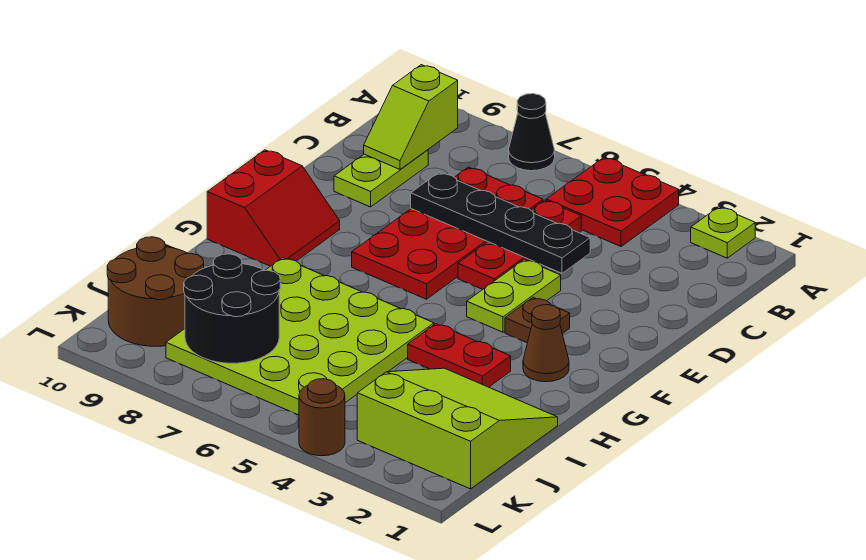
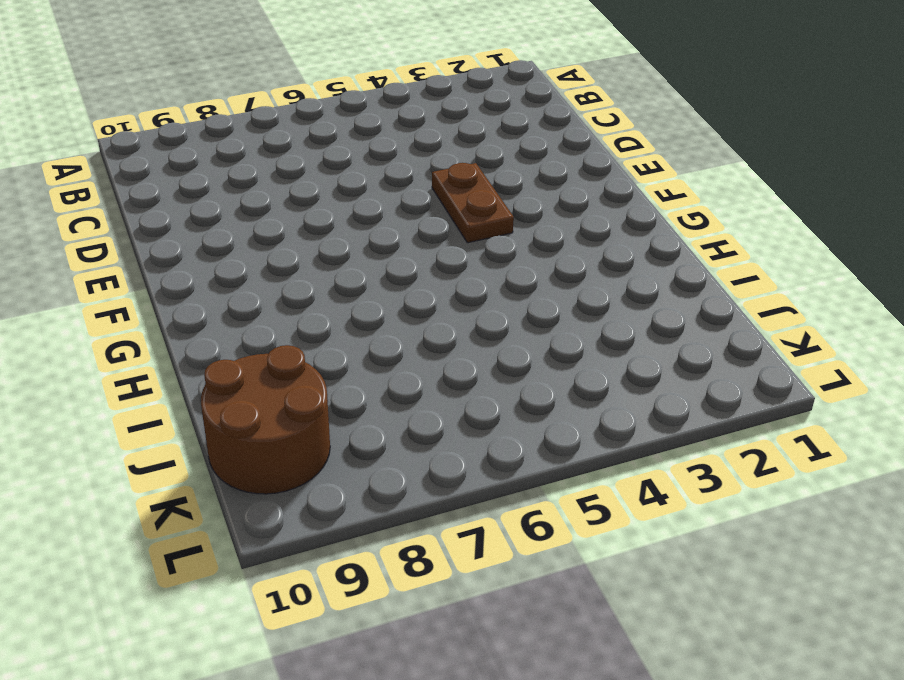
brown 1x2 plate [432,163,514,243] -> lime 1x2 plate [467,259,561,332]
none -> lime 1x1 plate [691,207,755,258]
none -> red 2x2 plate [546,157,679,247]
none -> black 1x1 cone [509,94,555,171]

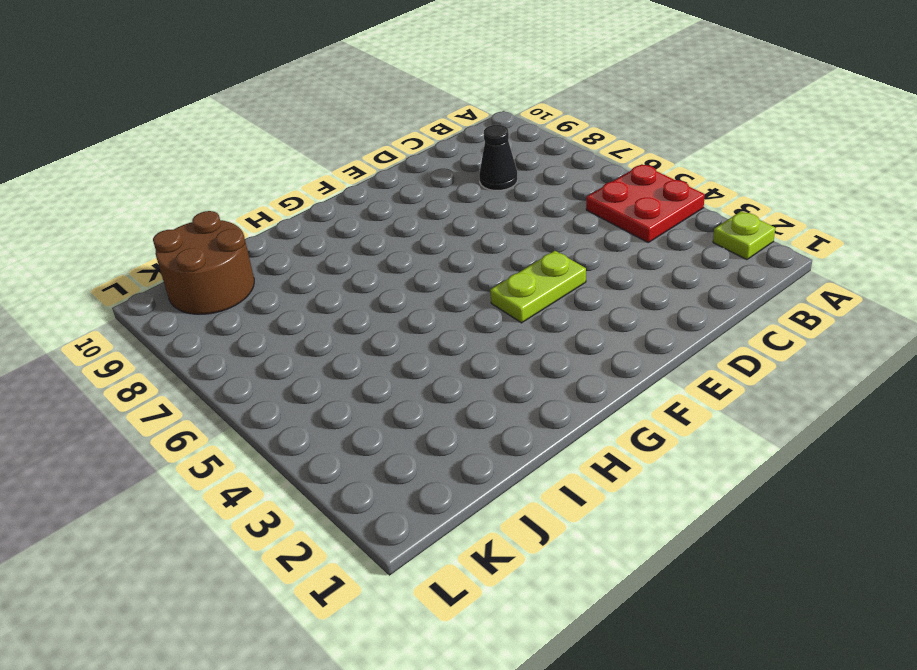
black 1x1 cone [479,125,517,191] -> black 1x1 cone moved to [509,94,555,171]
none -> red 1x3 plate [458,200,581,289]
none -> red 2x4 plate [352,167,543,299]
none -> lime 1x2 plate [334,150,428,207]

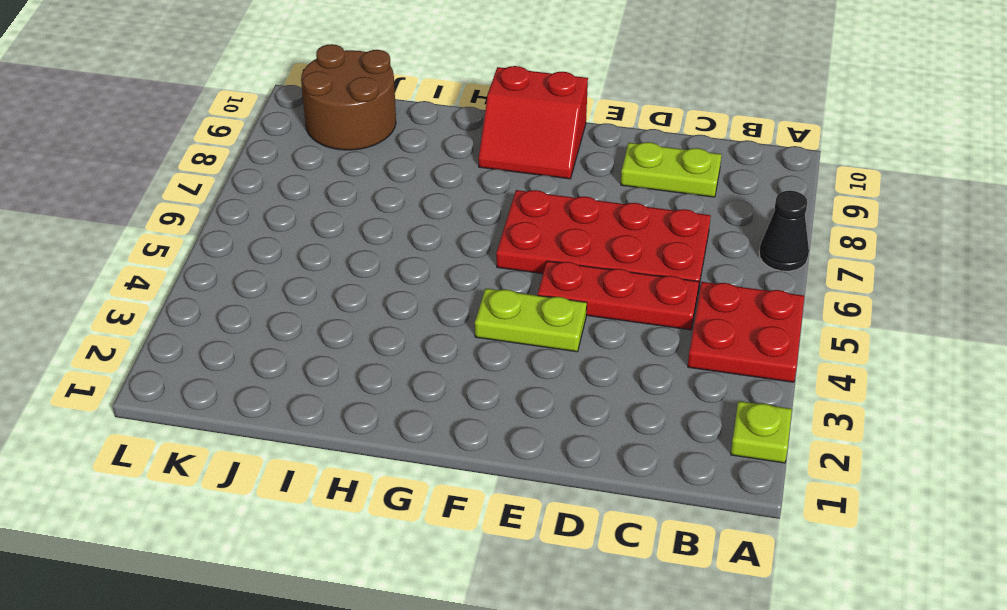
none -> brown 1x1 plate [505,297,570,343]
none -> brown 1x1 cone [523,305,569,382]
none -> red 1x2 plate [408,324,511,387]

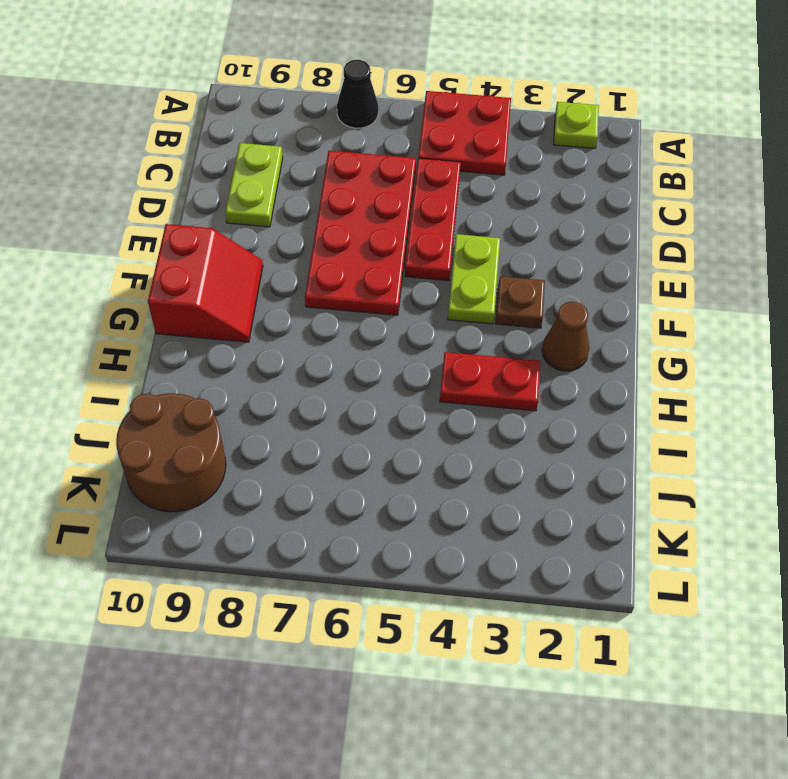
none -> lime 4x4 plate [166,258,434,415]
none -> lime 3x3 slope [357,368,558,489]
none -> brown 1x1 round brick [299,379,345,456]

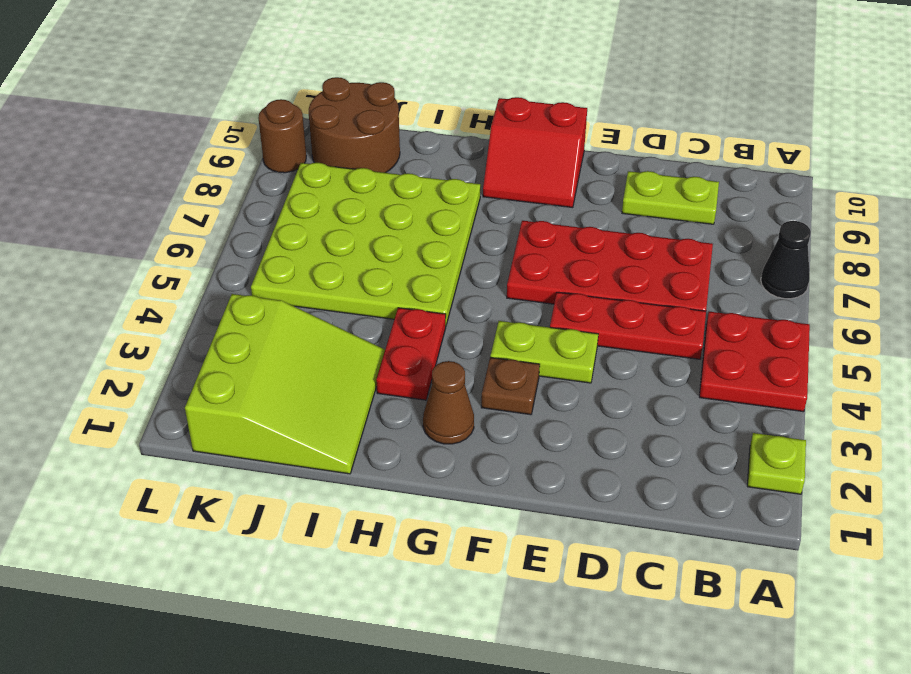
brown 1x1 round brick [258,99,306,173] -> brown 1x1 round brick moved to [299,379,345,456]
none -> lime 1x2 slope [364,65,458,169]
none -> black 1x4 plate [411,173,590,273]
none -> black 2x2 round brick [184,254,280,363]

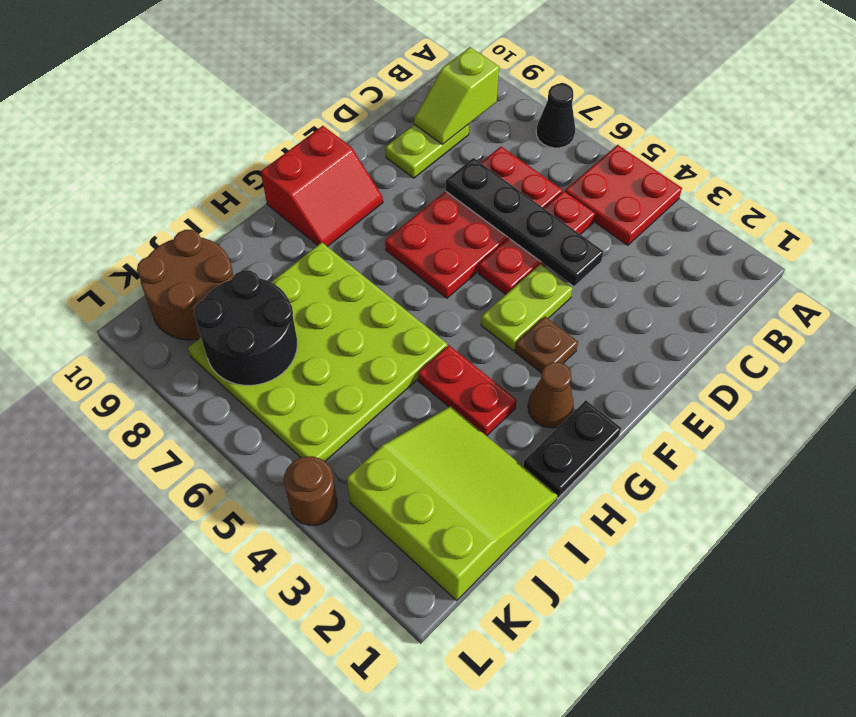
black 1x2 plate [523,400,621,498] -> none
none -> lime 1x1 plate [691,207,755,258]

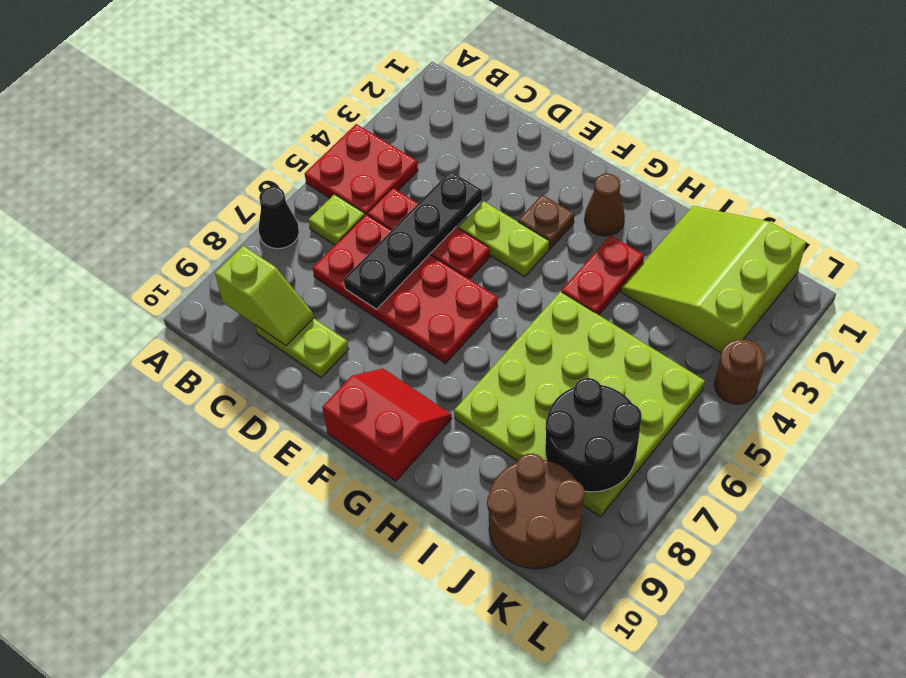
lime 1x1 plate [309,194,365,245] -> lime 1x1 plate moved to [691,207,755,258]

